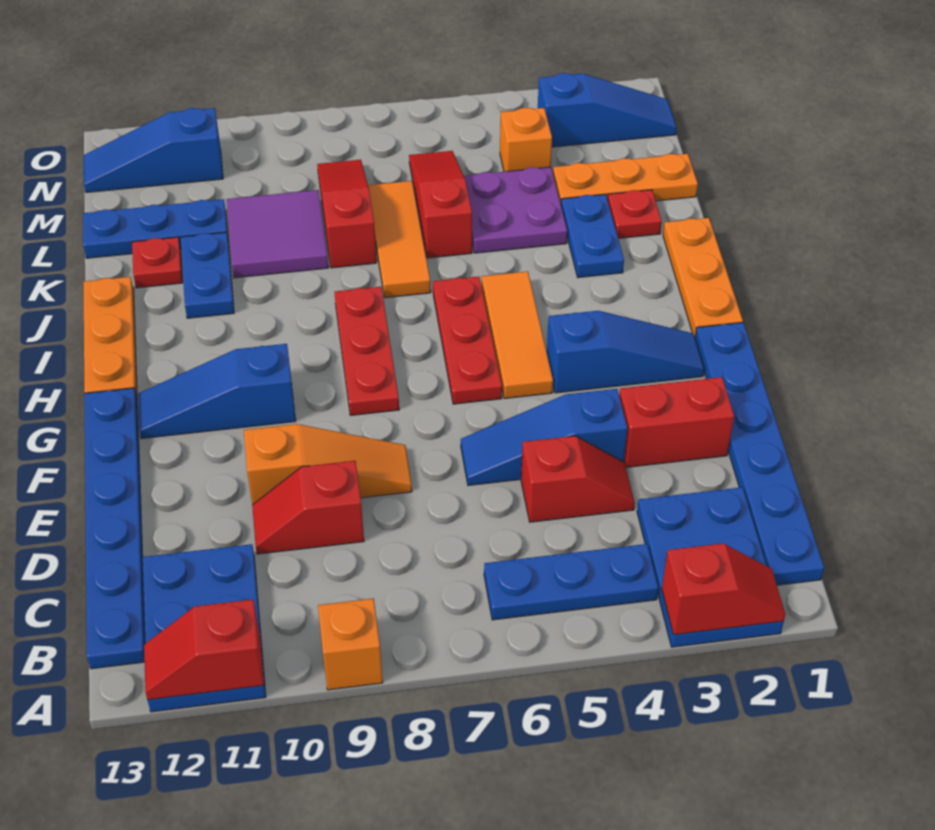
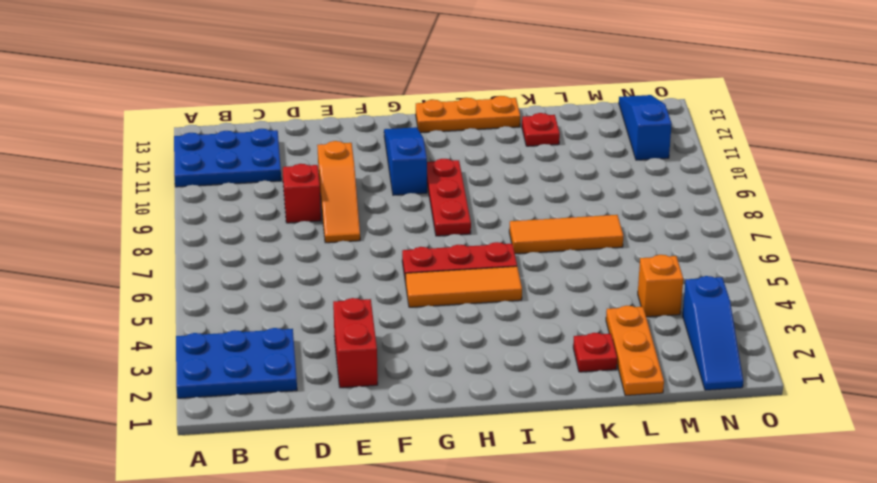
red 1x3 plate [427,159,471,236] -> red 1x3 plate turned to [335,287,399,415]
none -> orange 1x1 brick [318,598,383,690]
none -> blue 1x6 plate [695,323,824,585]
none -> blue 1x3 plate [484,544,658,620]
none -> blue 1x6 plate [84,388,145,669]

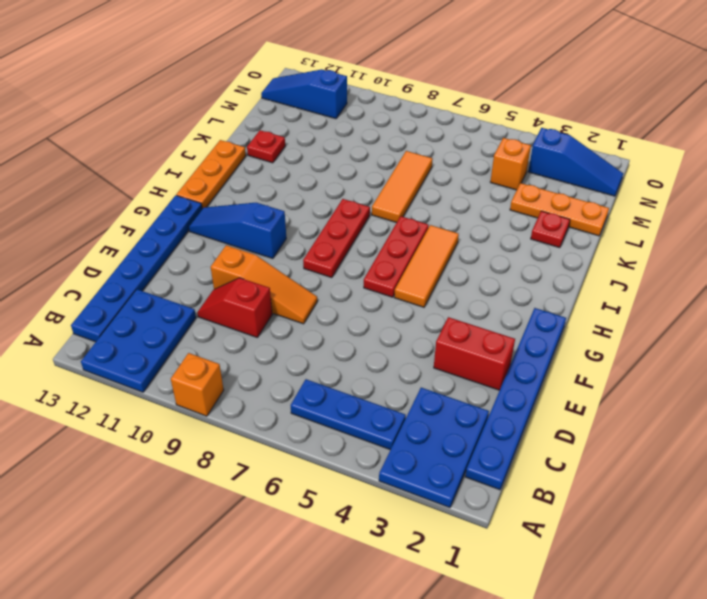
none -> red 1x2 slope [521,436,635,522]
none -> blue 1x3 slope [461,389,628,486]
none -> blue 1x3 slope [547,311,704,393]
none -> orange 1x3 plate [663,218,743,337]

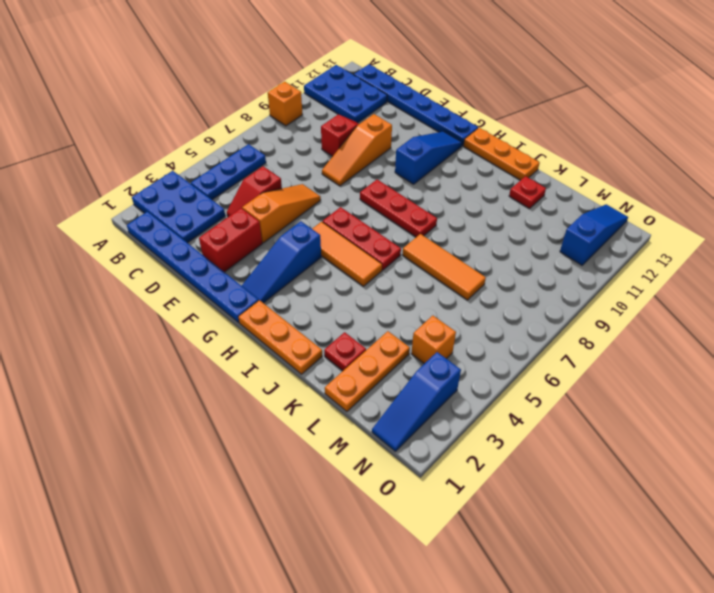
orange 1x3 slope [242,184,321,243] -> blue 1x3 slope [461,389,628,486]
none -> blue 1x2 plate [561,194,624,278]
none -> blue 1x2 plate [181,232,234,318]
none -> purple 2x2 plate [464,167,567,253]
none -> red 1x3 slope [409,151,472,258]

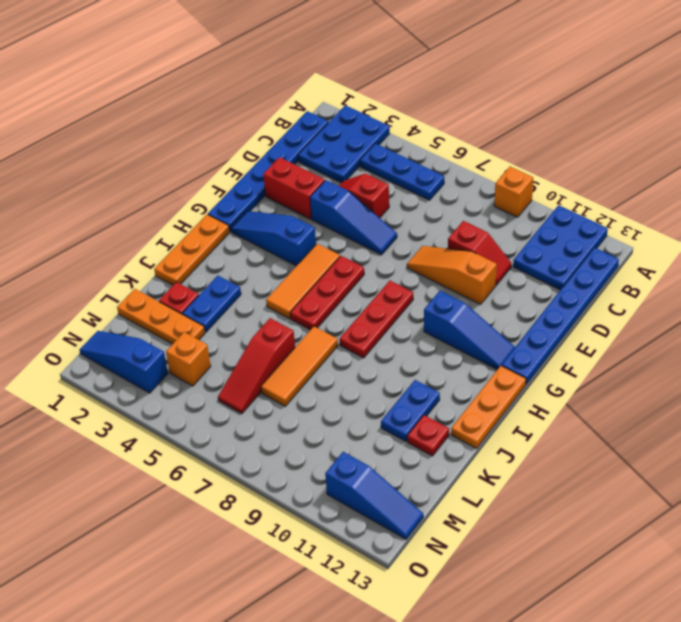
none -> purple 2x2 plate [464,167,567,253]
none -> red 1x3 slope [317,160,376,268]
none -> purple 2x2 tile [226,190,328,278]
none -> blue 1x3 plate [83,199,228,258]

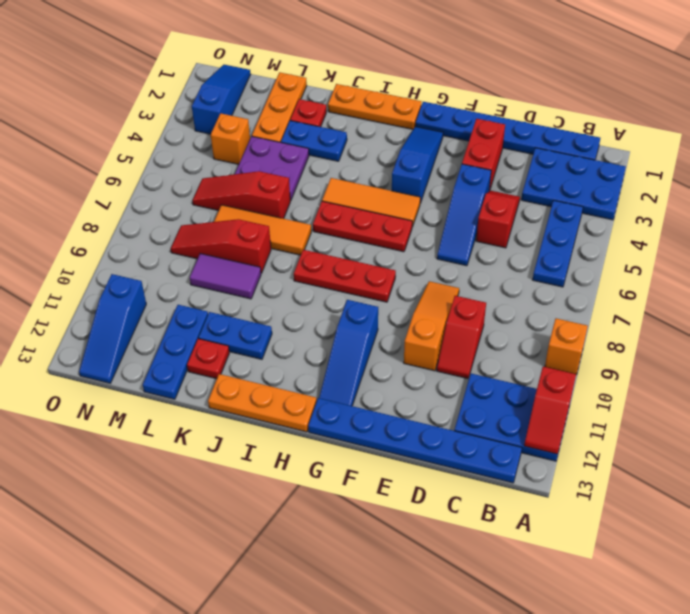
purple 1x2 tile [190,254,261,299] -> purple 2x2 tile [226,190,328,278]
none -> red 1x2 slope [662,543,786,635]

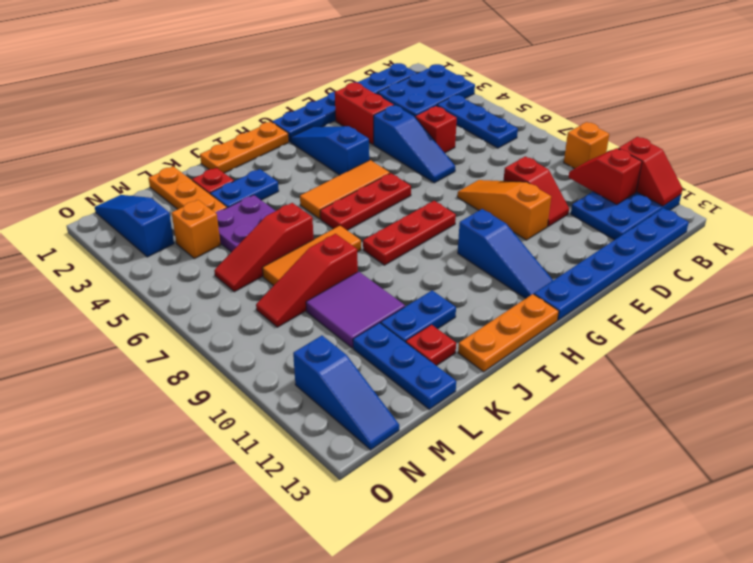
red 1x2 slope [569,148,642,205] -> red 1x2 slope moved to [662,543,786,635]

